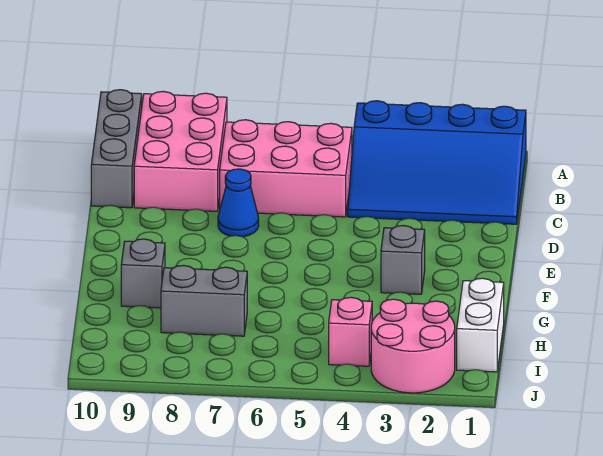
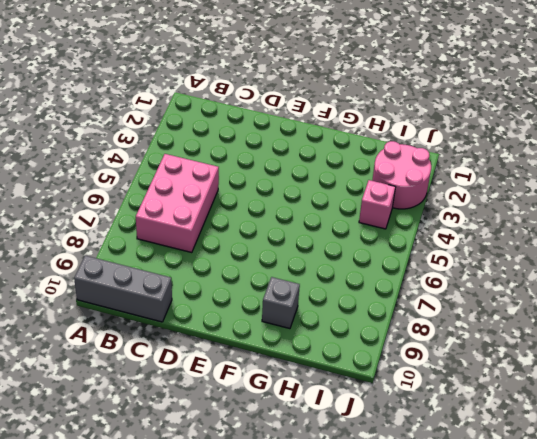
none -> blue 3x4 slope [348,101,526,224]
none -> pink 2x3 brick [134,91,227,211]

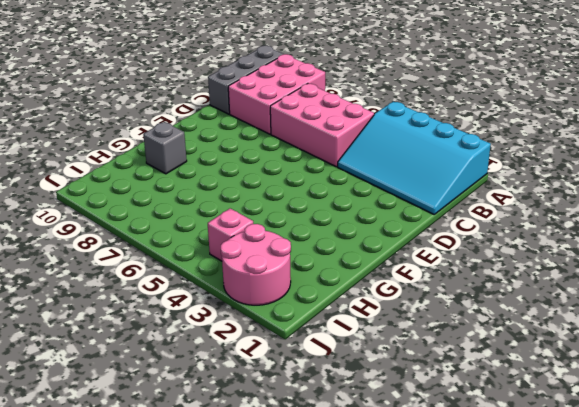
cyan 3x4 slope [338,102,491,214] -> blue 3x4 slope [348,101,526,224]
none -> blue 1x1 cone [218,169,259,237]
none -> grey 1x1 brick [381,226,425,294]

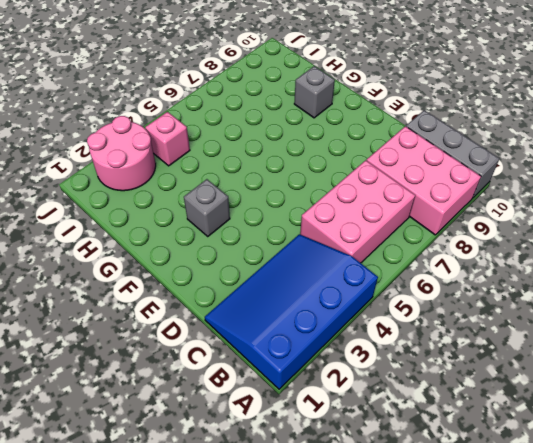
none -> blue 1x1 cone [218,169,259,237]
none -> white 1x2 brick [457,278,504,372]

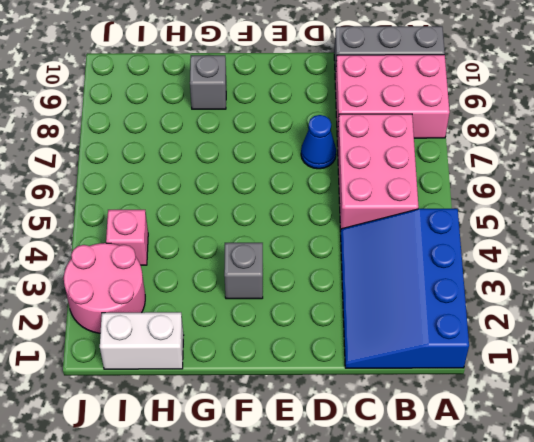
none -> grey 1x2 brick [161,265,247,336]

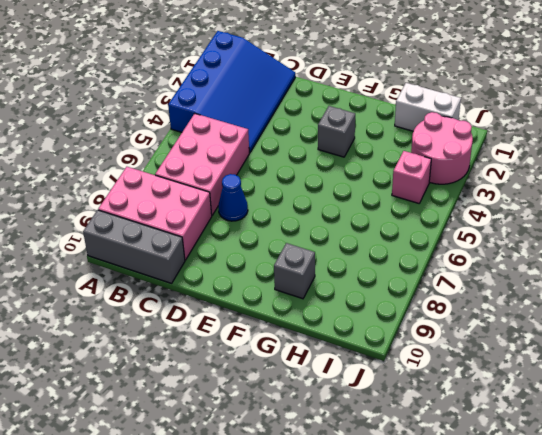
none -> grey 1x2 brick [161,265,247,336]

